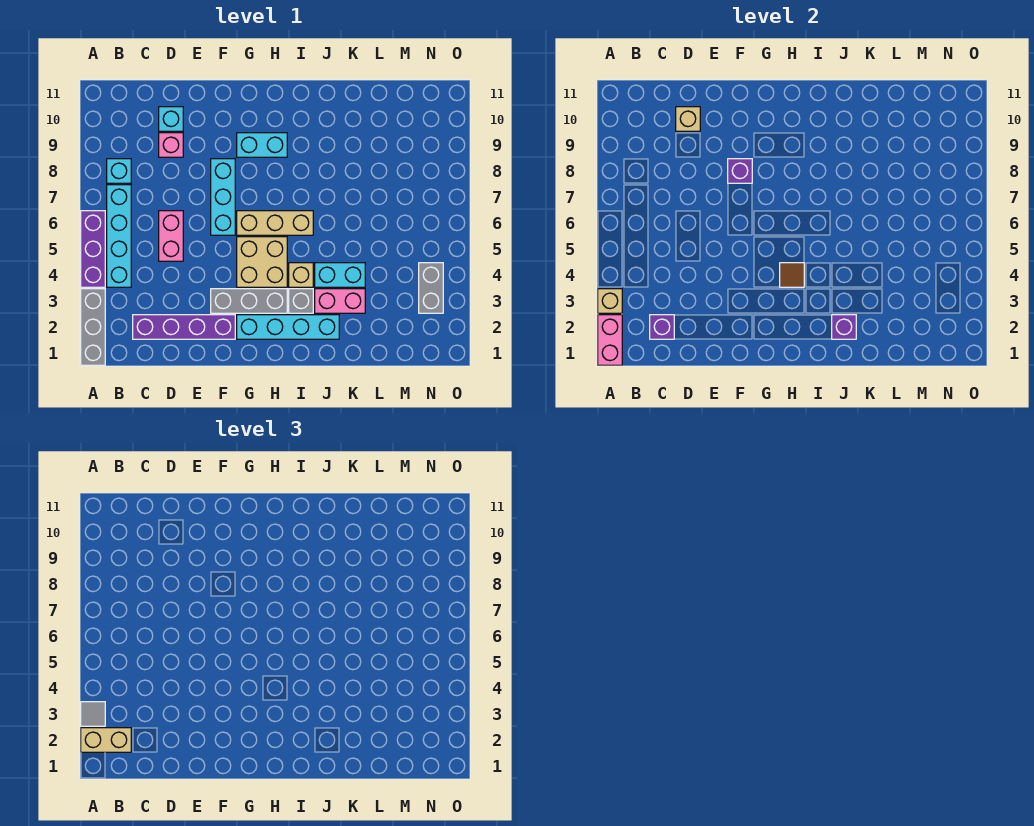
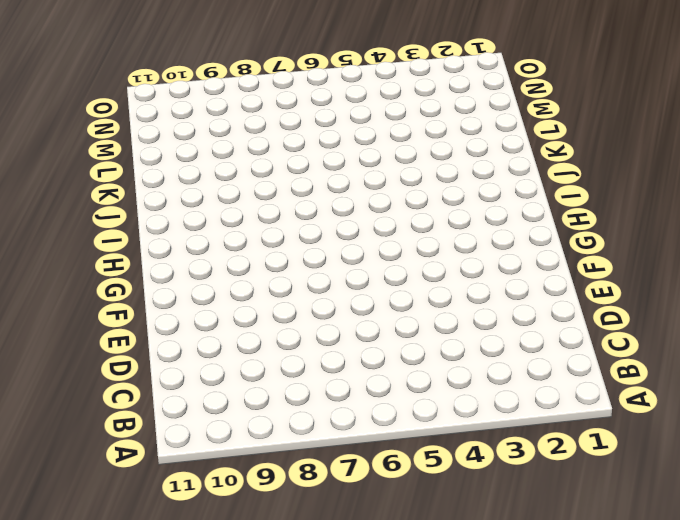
none -> grey 1x3 brick [81,289,105,365]
none -> purple 1x3 brick [81,211,105,287]
none -> cyan 1x4 brick [107,185,131,287]

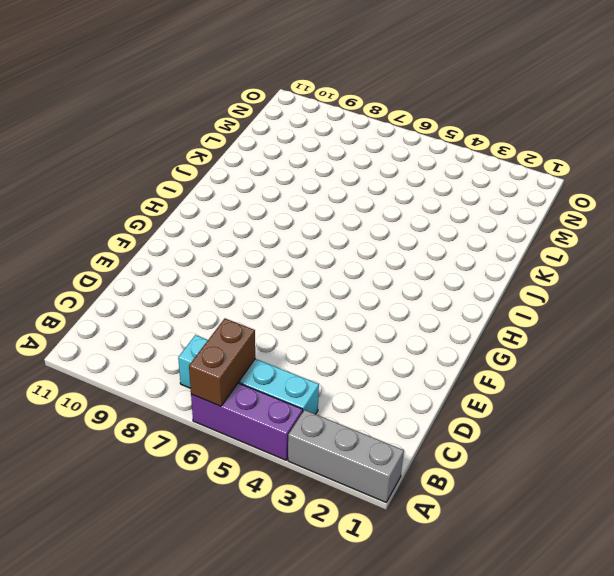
brown 1x2 brick [189,319,255,406] -> none
none -> cyan 1x1 brick [107,159,131,183]
none -> purple 1x4 brick [133,315,235,339]
none -> pink 1x2 brick [159,211,183,261]

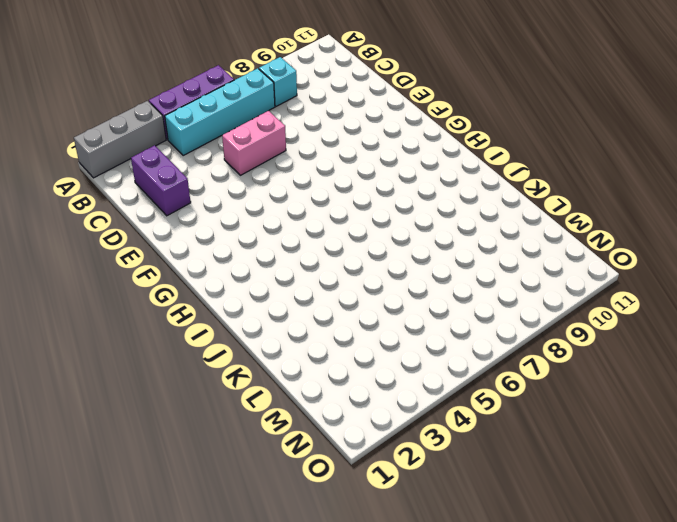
purple 1x2 brick [131,145,191,216] -> purple 1x4 brick [133,315,235,339]
none -> pink 1x1 brick [159,133,183,157]
none -> cyan 1x1 brick [159,107,183,131]
none -> grey 1x3 brick [211,289,287,313]

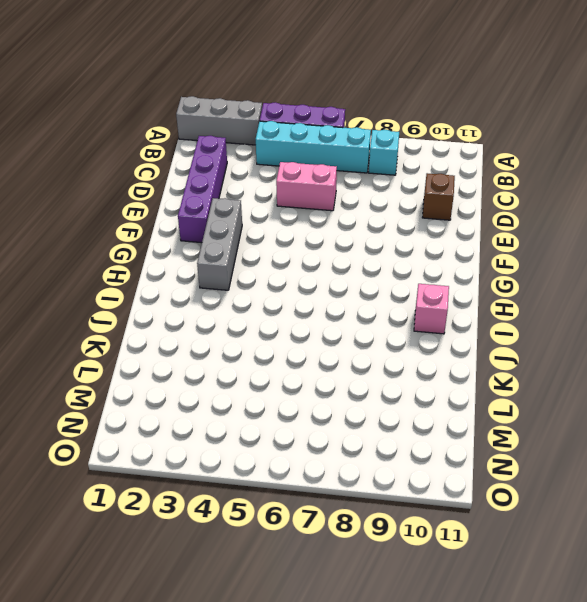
brown 1x1 brick [422,173,455,220] -> cyan 1x1 brick [159,107,183,131]
pink 1x1 brick [414,284,449,334] -> pink 1x1 brick moved to [159,133,183,157]
none -> cyan 1x3 brick [211,159,235,235]
none -> cyan 1x4 brick [237,315,339,339]
none -> tan 2x2 brick [237,237,287,287]

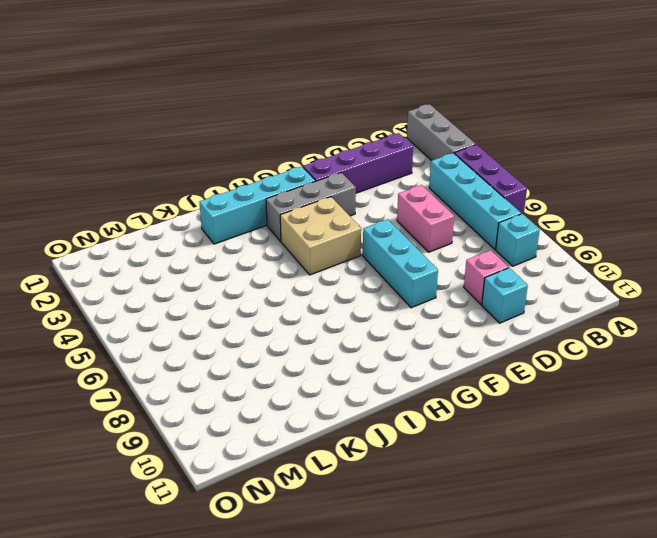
none -> tan 1x3 brick [237,211,313,235]
none -> cyan 1x2 brick [237,133,287,157]
none -> grey 1x1 brick [289,289,313,313]

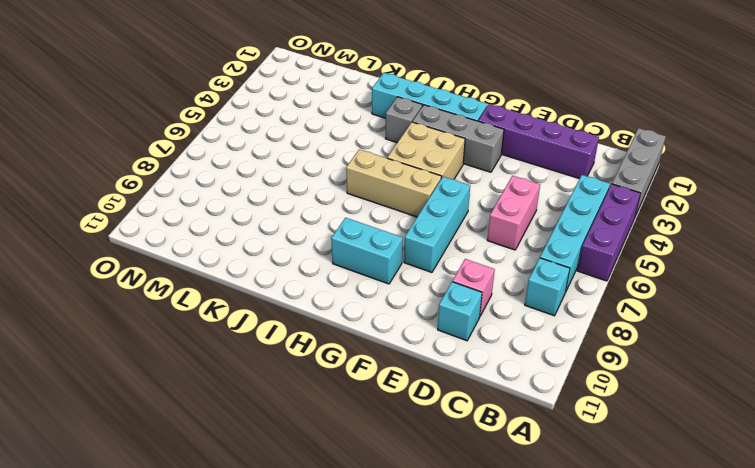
none -> tan 1x1 brick [289,263,313,287]
none -> pink 1x2 brick [315,289,365,313]
none -> cyan 1x2 brick [315,263,365,287]

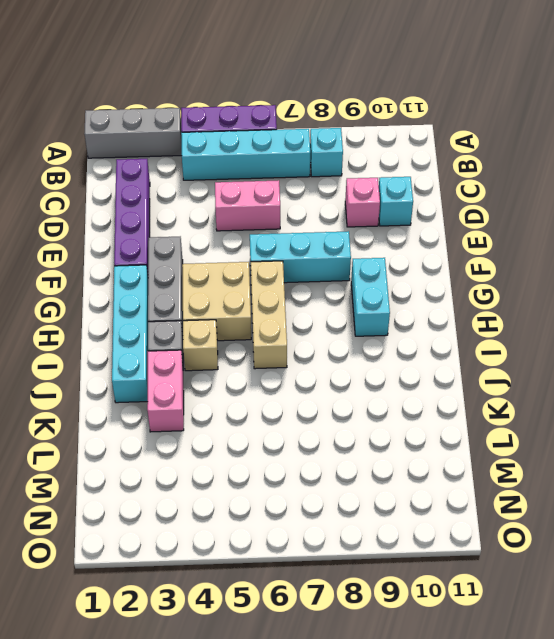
none -> cyan 1x2 brick [315,263,365,287]
none -> grey 1x2 brick [419,263,443,313]
none -> pink 1x2 brick [598,315,622,365]

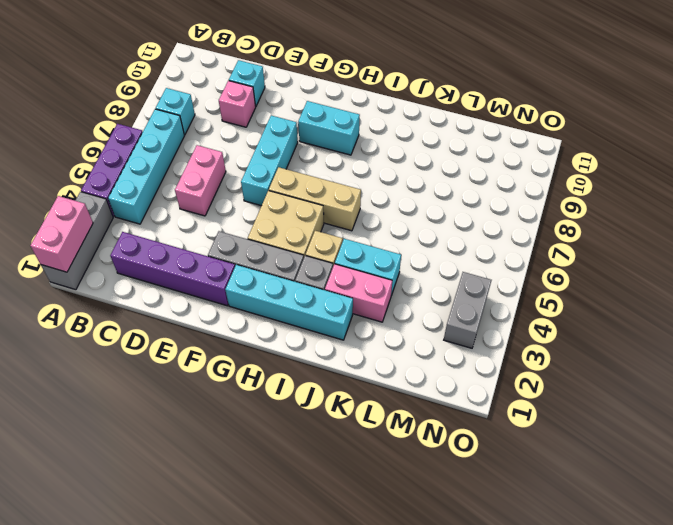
none -> tan 1x1 brick [598,289,622,313]
none -> purple 1x1 brick [650,315,674,339]
none -> tan 1x1 brick [676,107,700,131]

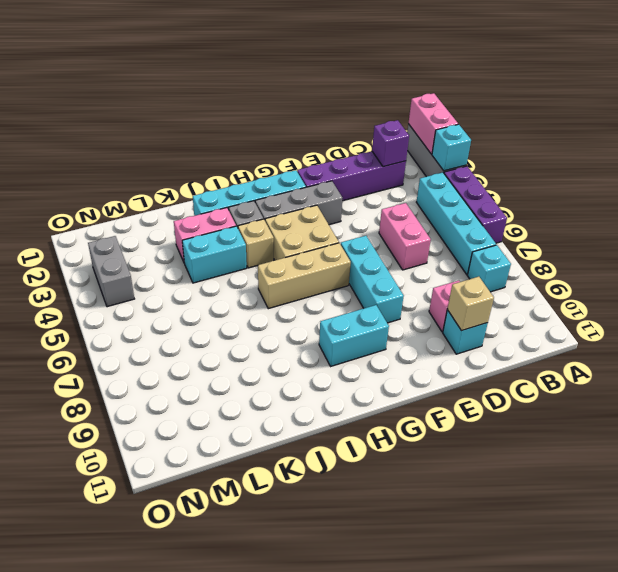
cyan 1x1 brick [432,124,471,171] -> tan 1x1 brick [598,289,622,313]
none -> purple 1x1 brick [728,159,752,183]
none -> brown 1x1 tile [780,263,804,287]
none -> purple 1x1 brick [832,315,856,339]

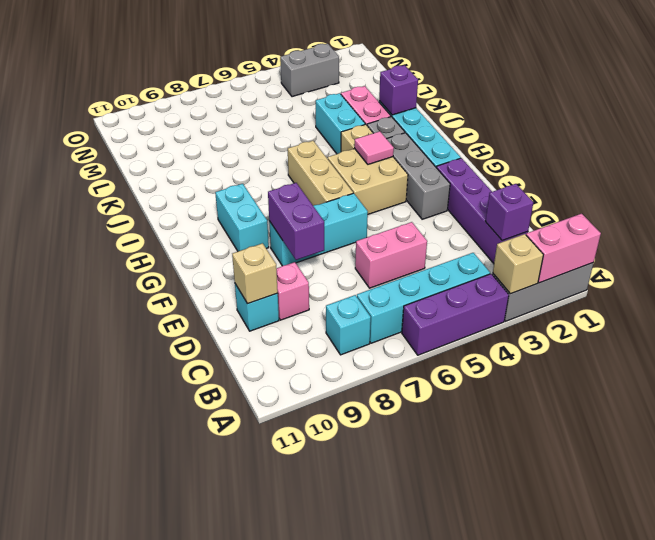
purple 1x2 brick [268,183,324,260] -> purple 1x1 brick [728,159,752,183]
pink 1x1 tile [355,131,394,164] -> brown 1x1 tile [780,263,804,287]
none -> tan 1x2 brick [81,728,131,752]
none -> grey 1x1 tile [81,702,105,726]

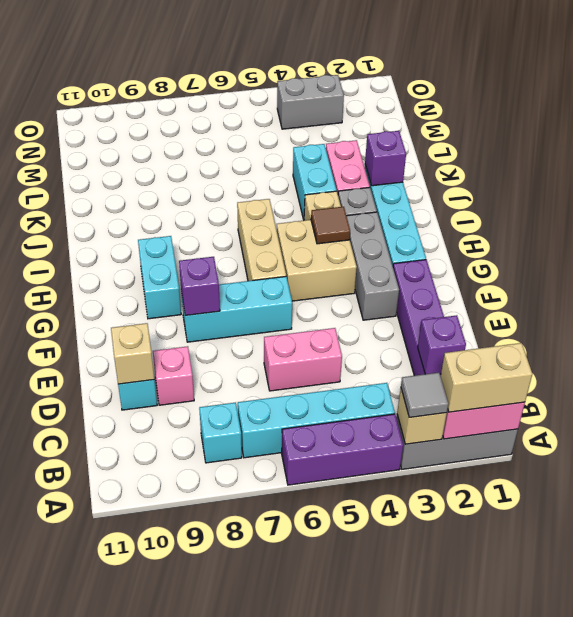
tan 1x2 brick [441,343,532,412] -> tan 1x2 brick turned to [81,728,131,752]

